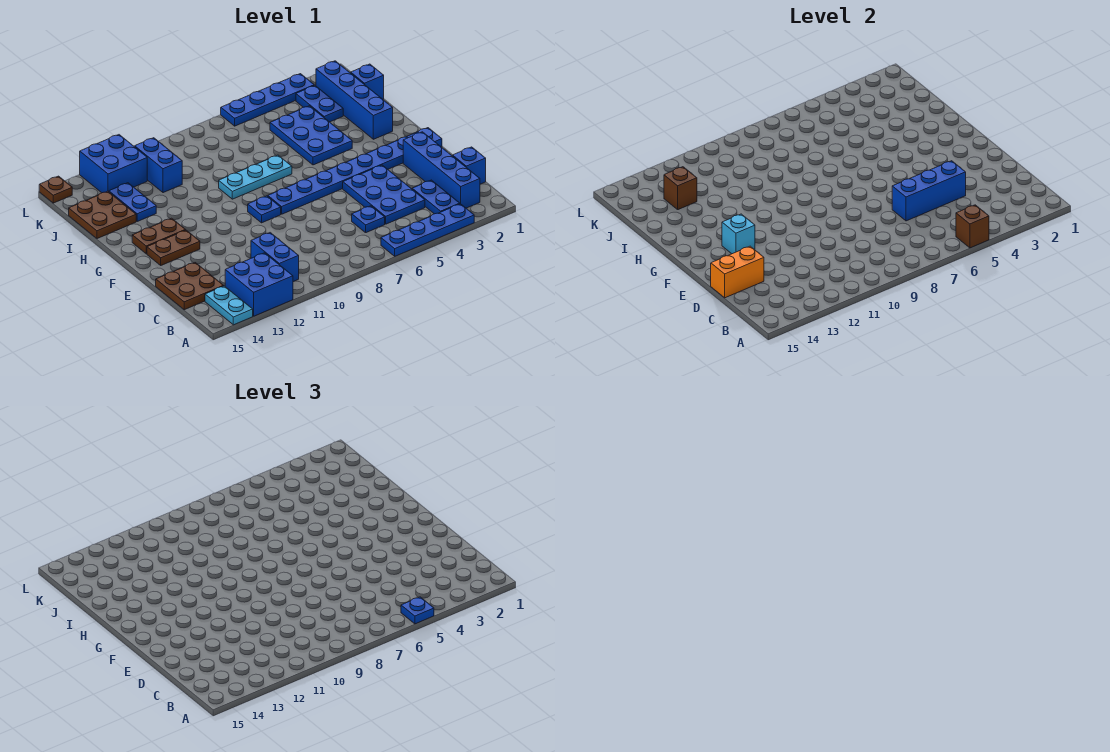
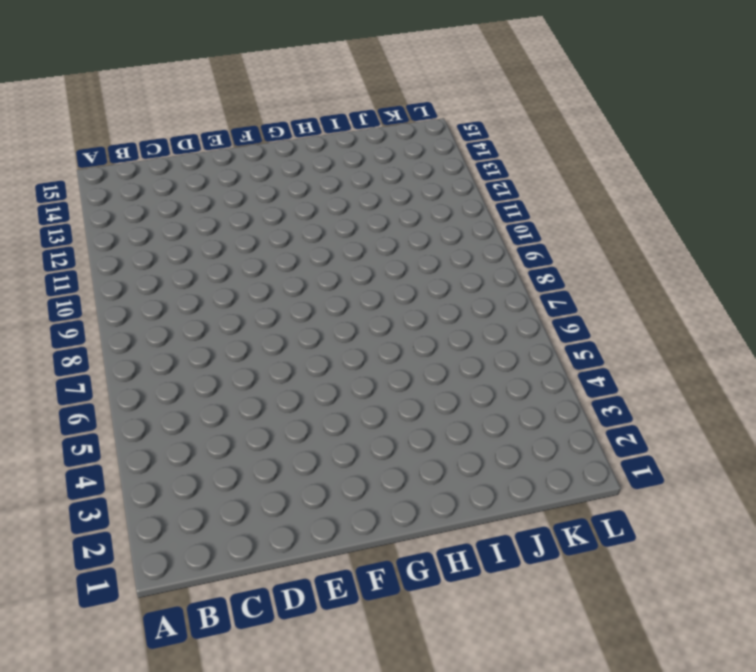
none -> blue 1x4 plate [381,204,474,256]
none -> blue 2x2 brick [225,253,293,316]
none -> cyan 1x2 plate [205,286,253,325]
none -> blue 1x4 brick [403,132,480,208]

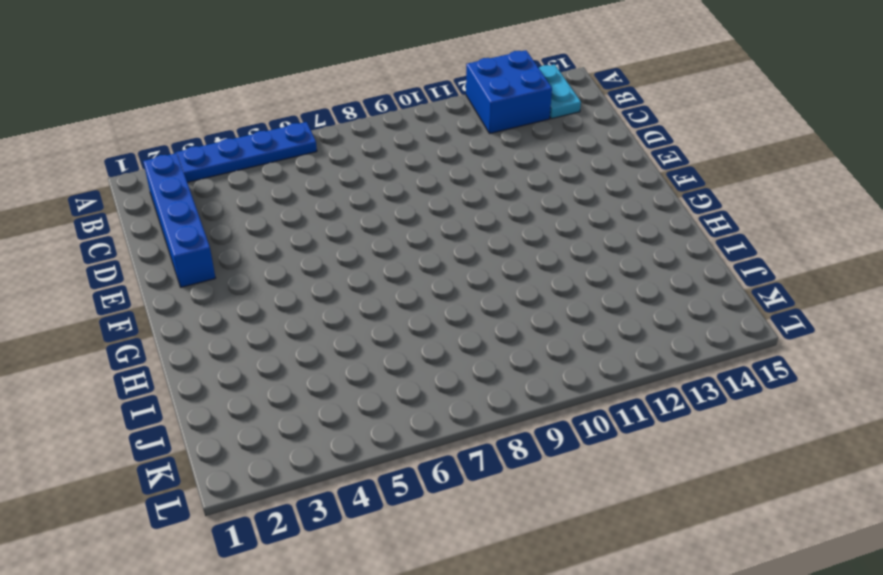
none -> blue 1x2 plate [412,180,460,214]
none -> blue 1x2 brick [251,233,299,282]
none -> blue 1x1 brick [453,147,486,184]
none -> blue 2x3 plate [343,165,425,224]

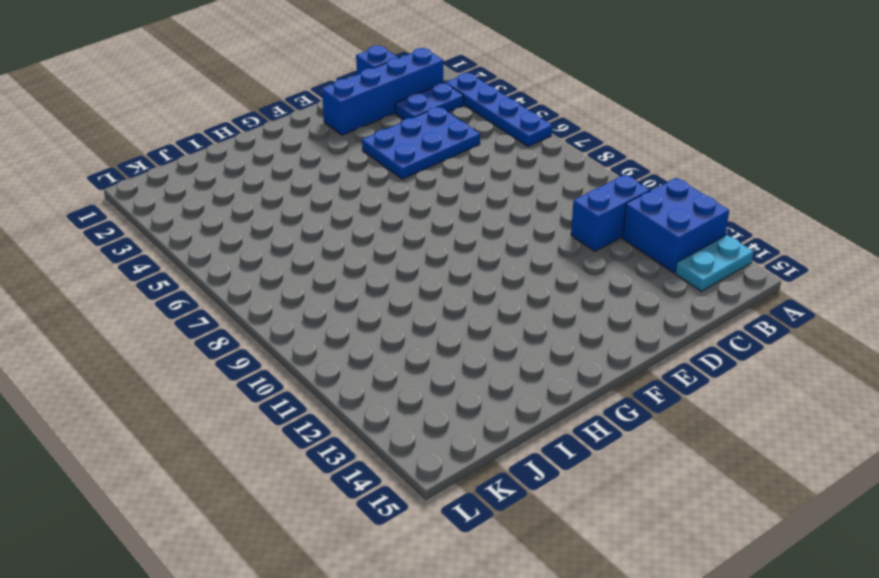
none -> blue 1x1 plate [352,206,385,233]
none -> brown 2x2 plate [156,263,223,310]
none -> blue 1x8 plate [268,128,442,214]
none -> blue 1x1 plate [248,196,281,223]

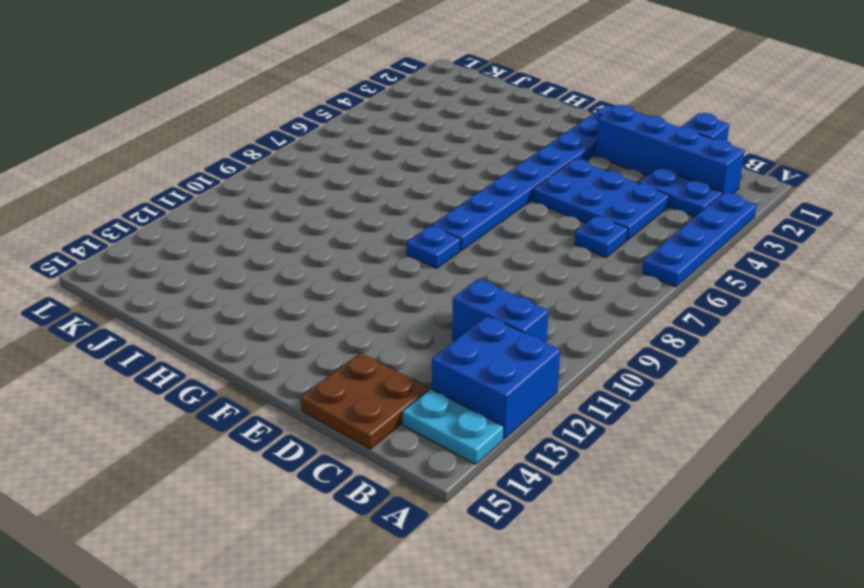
none -> brown 1x2 plate [147,230,200,265]
none -> brown 1x2 plate [132,218,185,254]
none -> blue 1x4 brick [316,61,393,139]
none -> blue 2x3 plate [270,106,352,165]

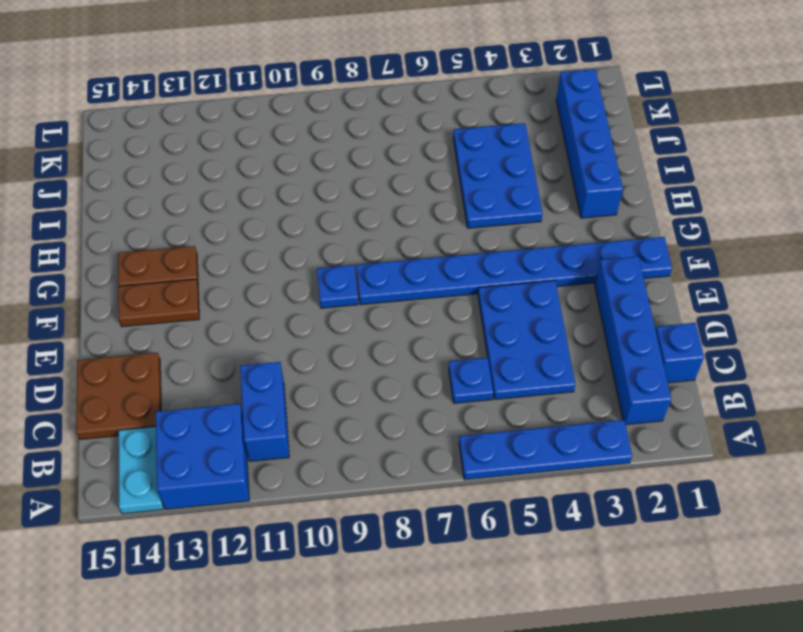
none -> blue 1x2 plate [412,180,460,214]
none -> cyan 1x3 plate [219,155,292,199]
none -> blue 1x2 plate [109,183,156,221]
none -> brown 2x2 plate [69,191,136,239]

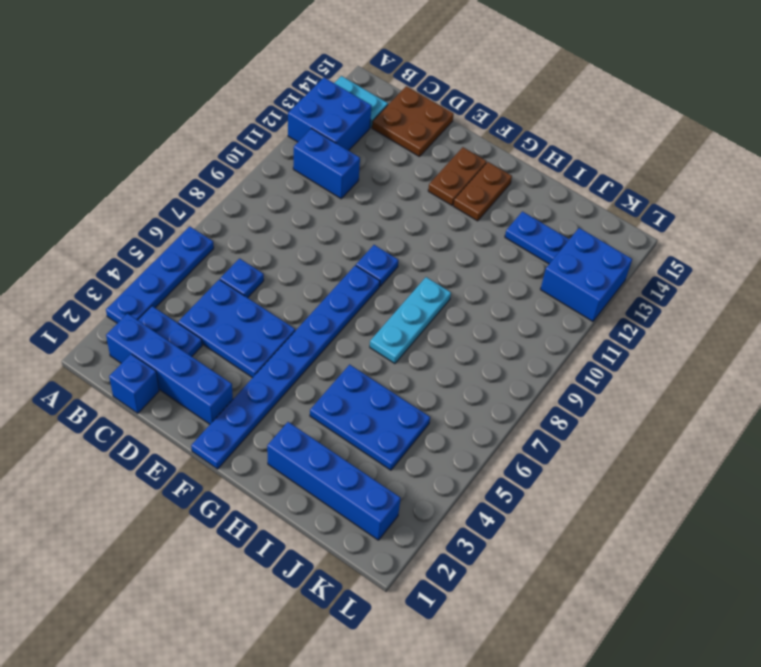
none -> brown 2x2 plate [69,191,136,239]
none -> blue 1x1 brick [351,64,384,99]
none -> blue 1x2 plate [296,85,343,122]
none -> blue 1x2 brick [135,138,182,193]

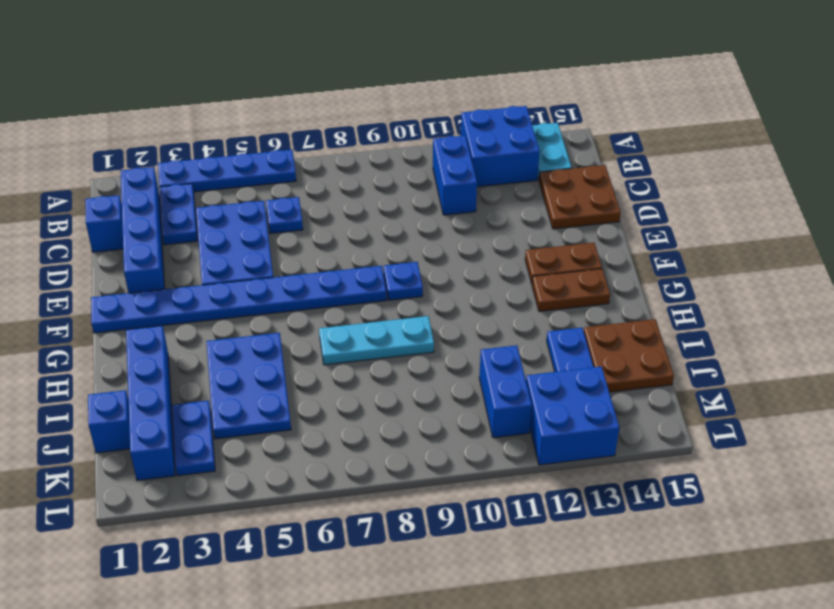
none -> blue 1x4 plate [221,74,314,126]
none -> brown 1x1 plate [39,176,72,203]
none -> brown 1x1 brick [956,205,989,248]
none -> blue 1x3 brick [892,161,966,221]

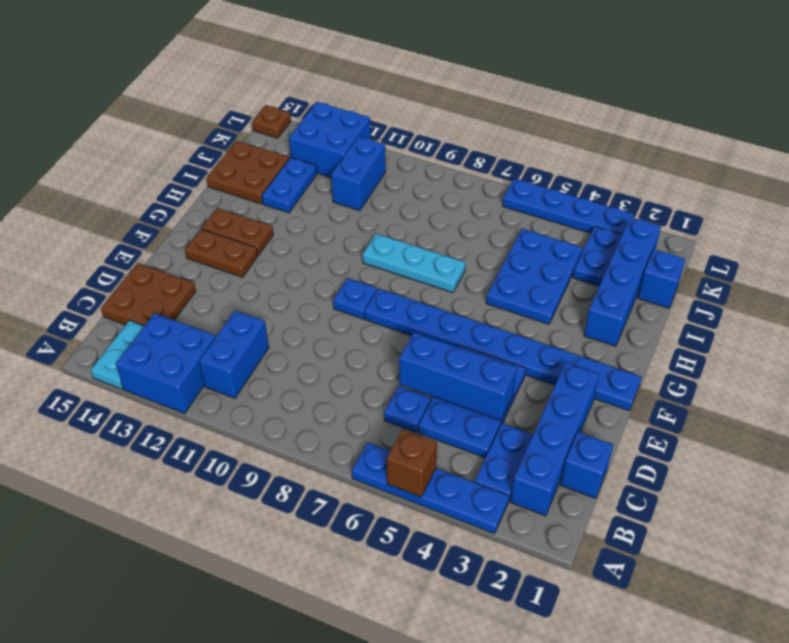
none -> orange 1x2 brick [711,246,764,298]
none -> cyan 1x1 brick [722,214,755,254]
none -> brown 1x1 brick [664,167,697,210]
none -> blue 1x1 plate [401,597,434,624]

